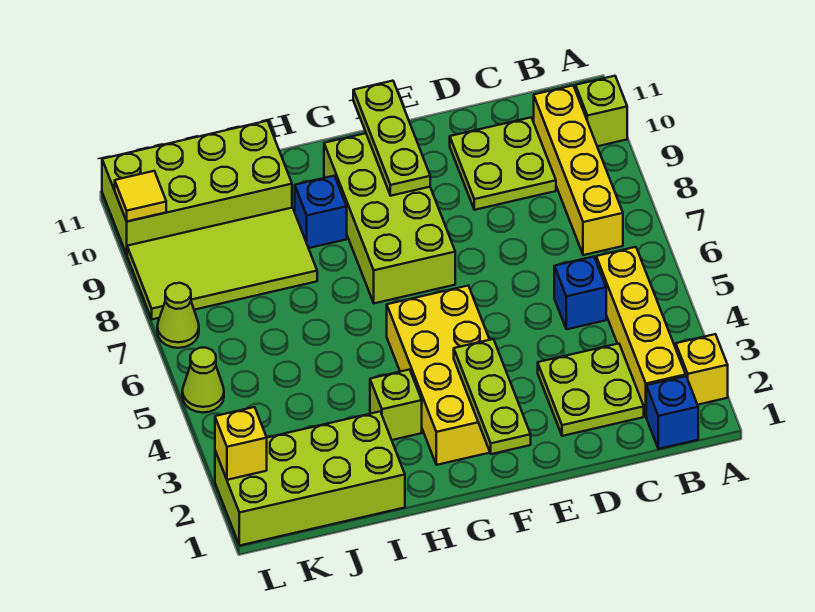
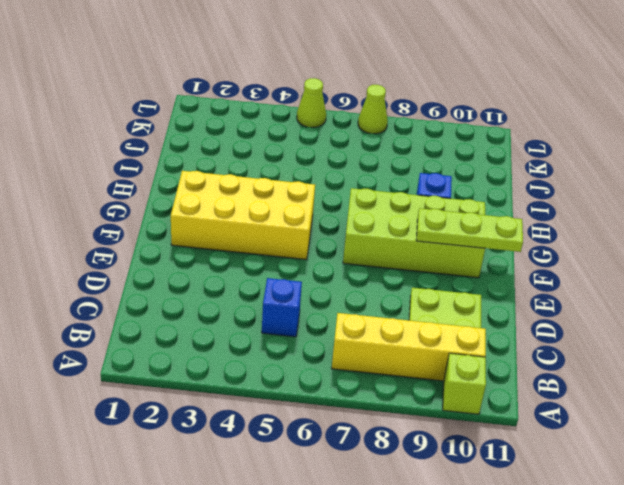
none -> yellow 1x1 brick [676,334,728,405]
none -> blue 1x1 brick [646,376,698,449]
none -> yellow 1x4 brick [596,247,686,416]

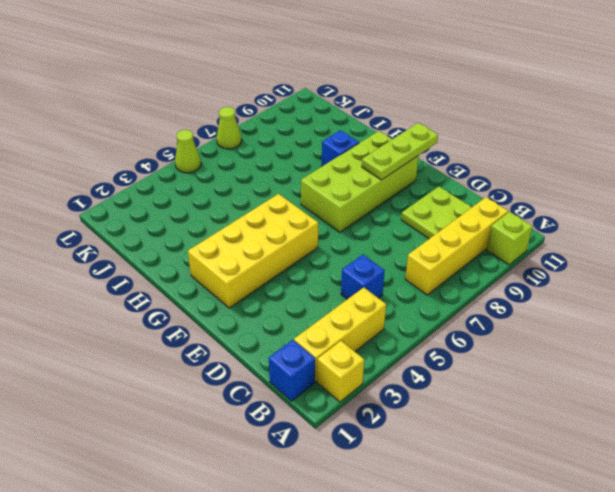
yellow 1x3 brick [294,287,386,382] -> yellow 1x4 brick [596,247,686,416]
none -> lime 2x2 plate [538,344,644,436]
none -> lime 1x1 brick [370,369,422,440]
none -> lime 2x4 brick [215,412,405,545]

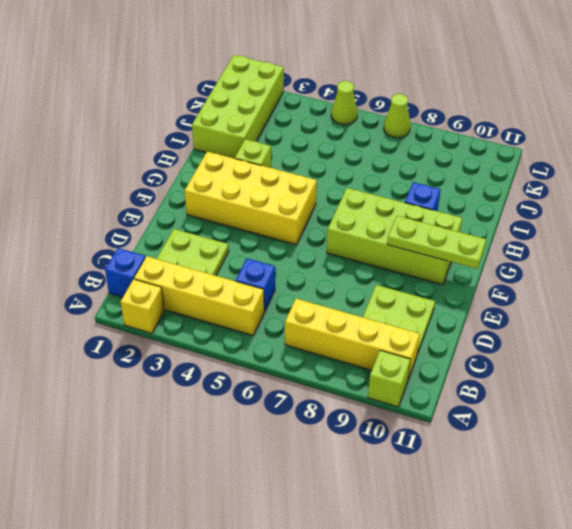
none -> lime 2x4 tile [127,208,317,319]
none -> lime 2x4 brick [102,121,292,254]
none -> lime 1x3 plate [454,339,531,454]

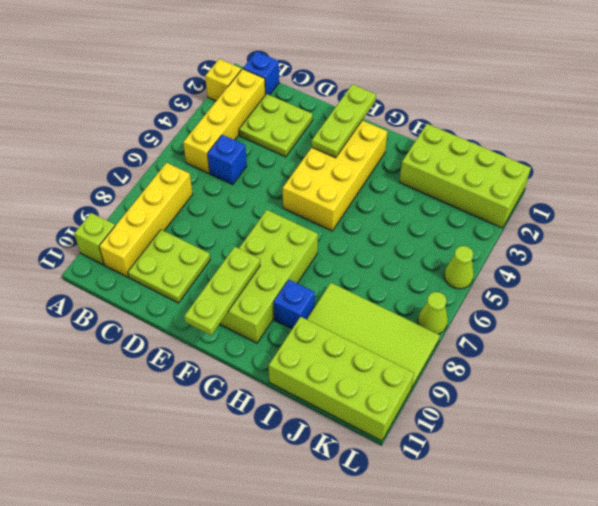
none -> lime 1x1 brick [370,369,422,440]
none -> yellow 1x1 brick [215,407,267,480]
none -> yellow 1x1 tile [115,171,166,221]

